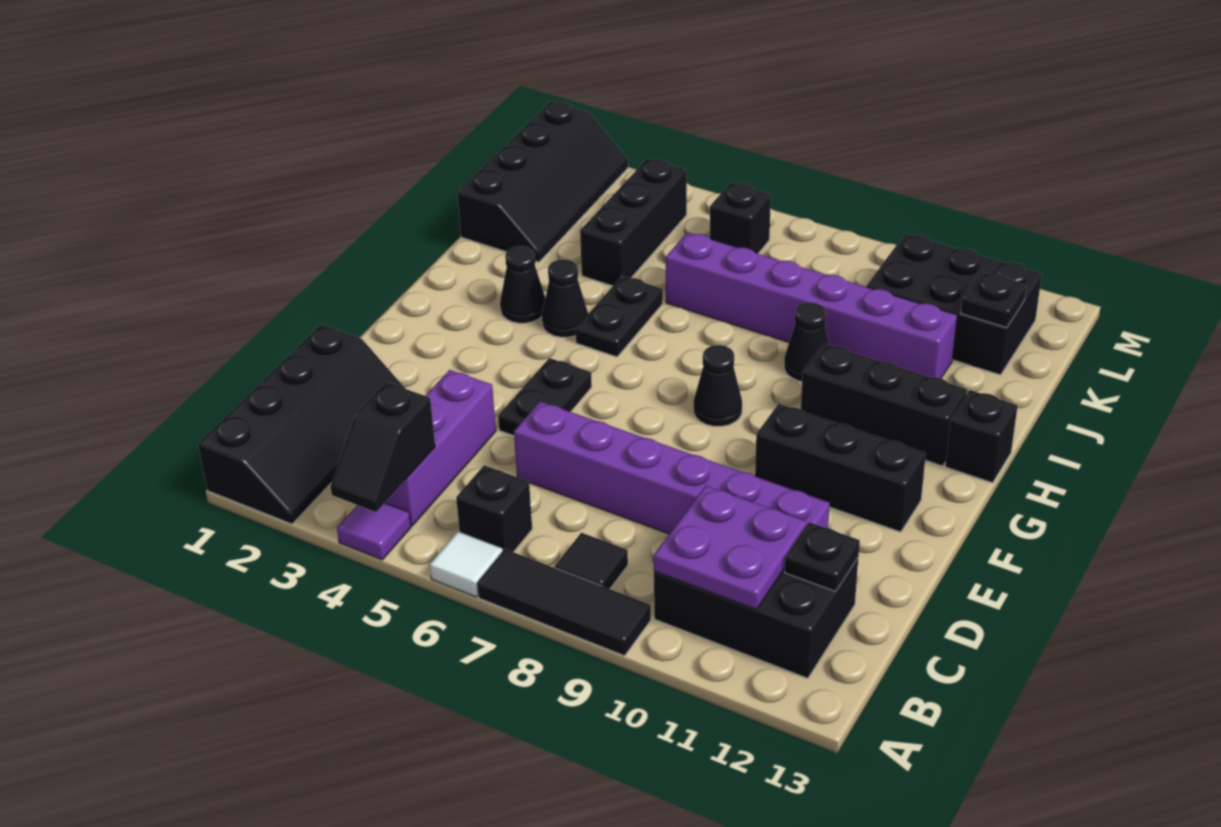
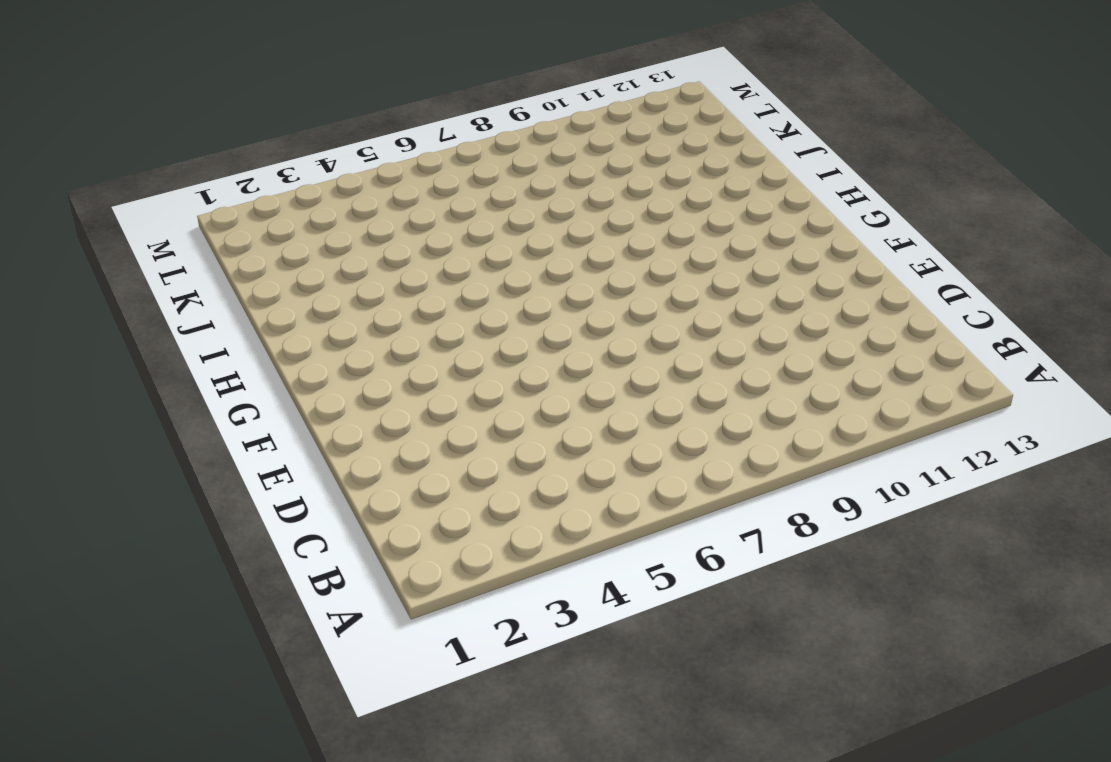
none -> black 2x4 slope [198,325,405,524]
none -> purple 1x1 tile [337,503,411,560]
none -> white 1x1 tile [430,531,503,597]

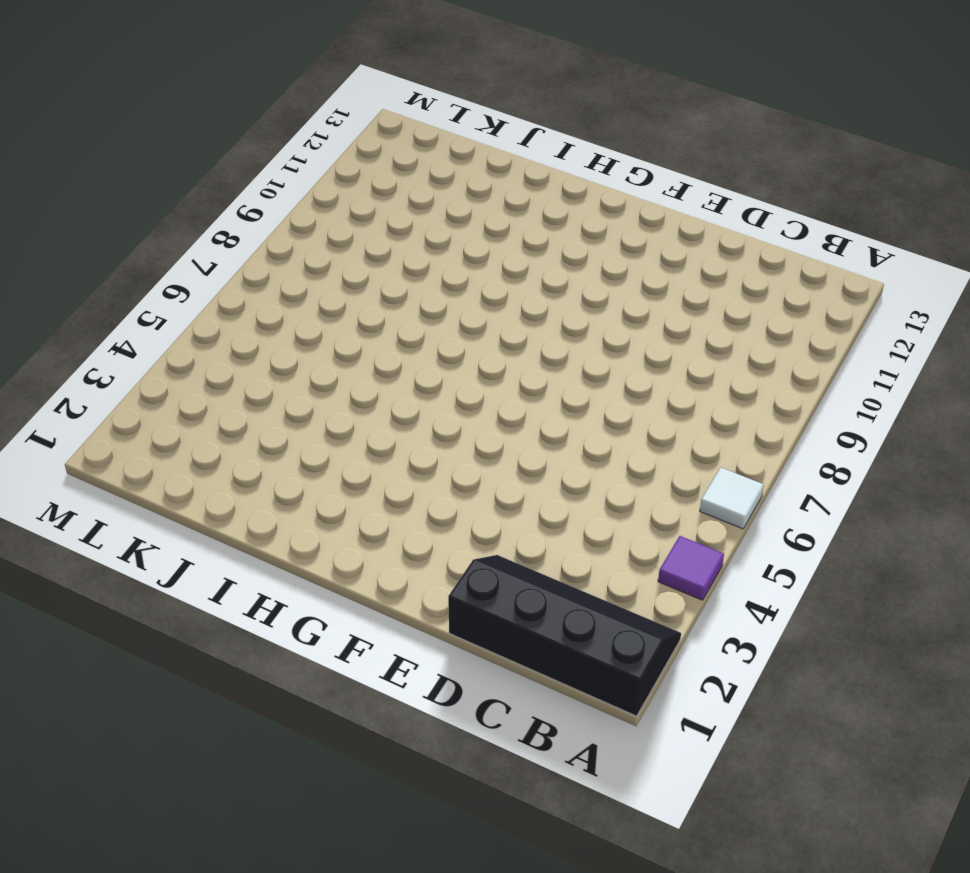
none -> black 1x3 tile [477,549,651,656]
none -> purple 1x3 brick [385,370,496,526]
none -> black 1x1 brick [456,465,532,552]

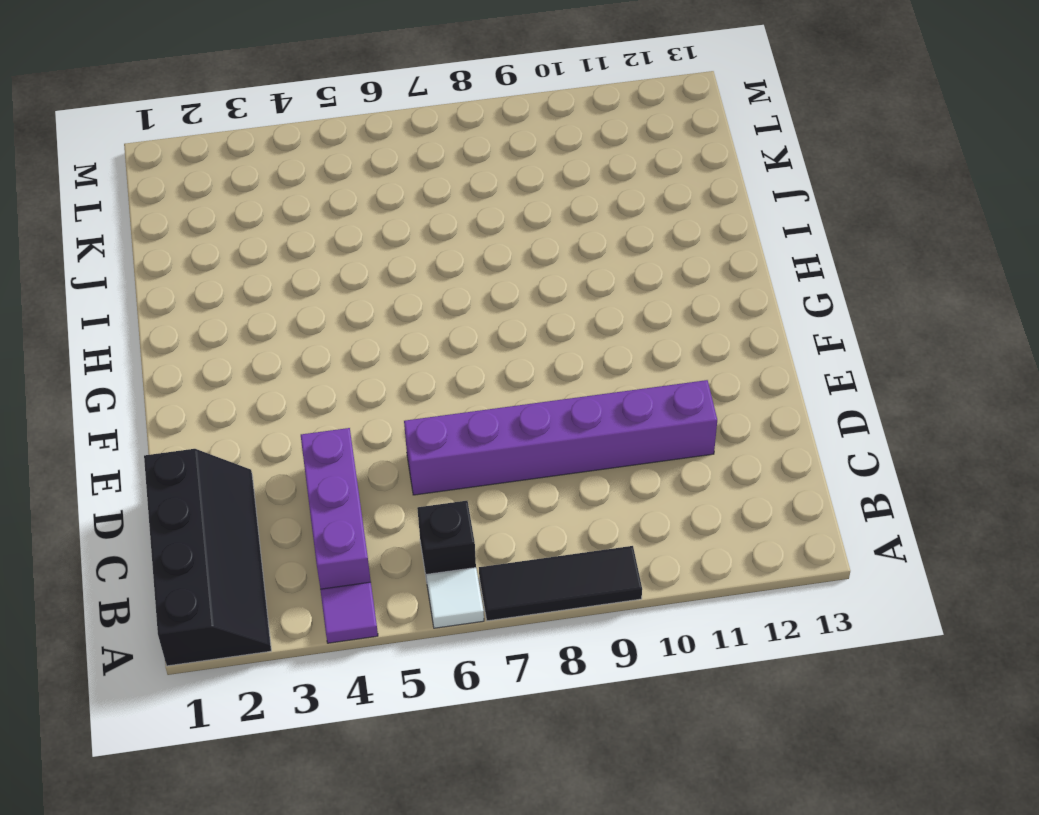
none -> black 1x1 tile [555,533,628,589]
none -> black 2x3 brick [654,557,859,678]
none -> black 1x2 plate [498,358,592,436]

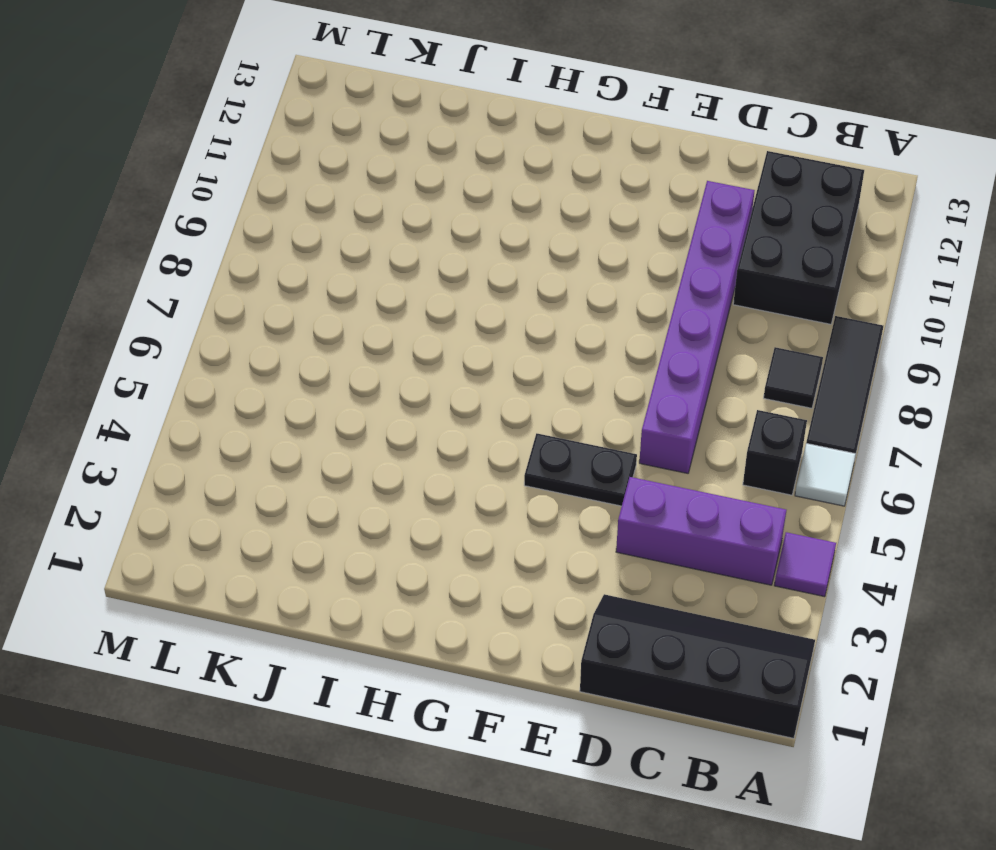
none -> black 1x3 brick [755,404,926,532]
none -> black 1x1 cone [694,345,742,426]
none -> black 1x1 cone [500,246,545,323]

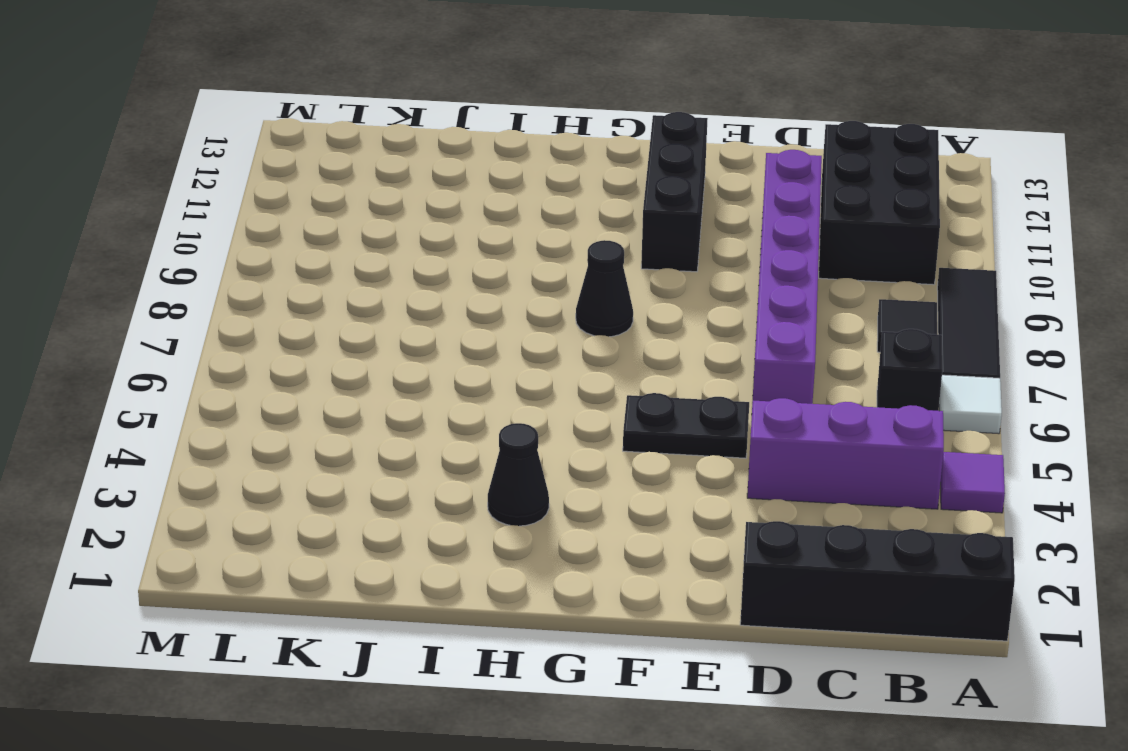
none -> black 1x1 cone [542,259,588,337]
none -> black 1x2 plate [576,276,663,357]
none -> black 1x3 brick [801,344,967,466]

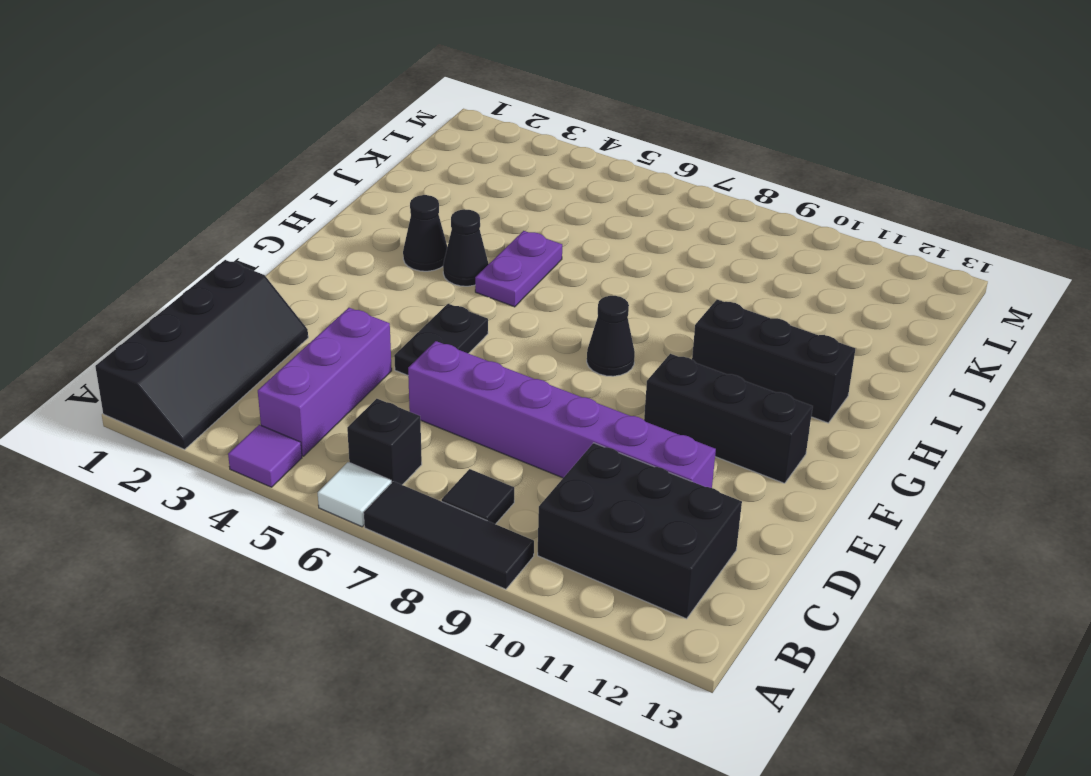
purple 1x2 plate [475,231,562,307] -> black 1x2 plate [576,276,663,357]
none -> black 1x1 brick [945,390,1018,483]
none -> black 1x1 cone [784,302,829,382]
none -> black 2x4 slope [457,102,628,262]

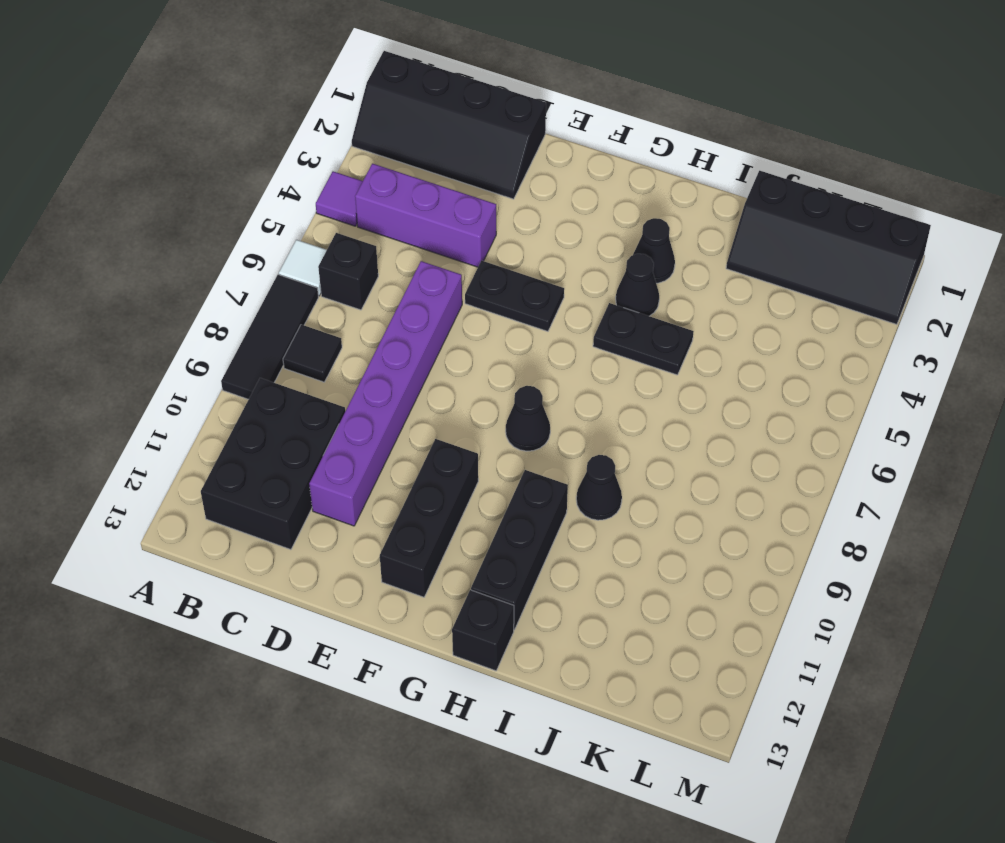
none -> black 1x3 brick [580,158,687,286]
none -> purple 1x6 brick [666,232,957,378]
none -> black 2x3 brick [866,234,1042,375]

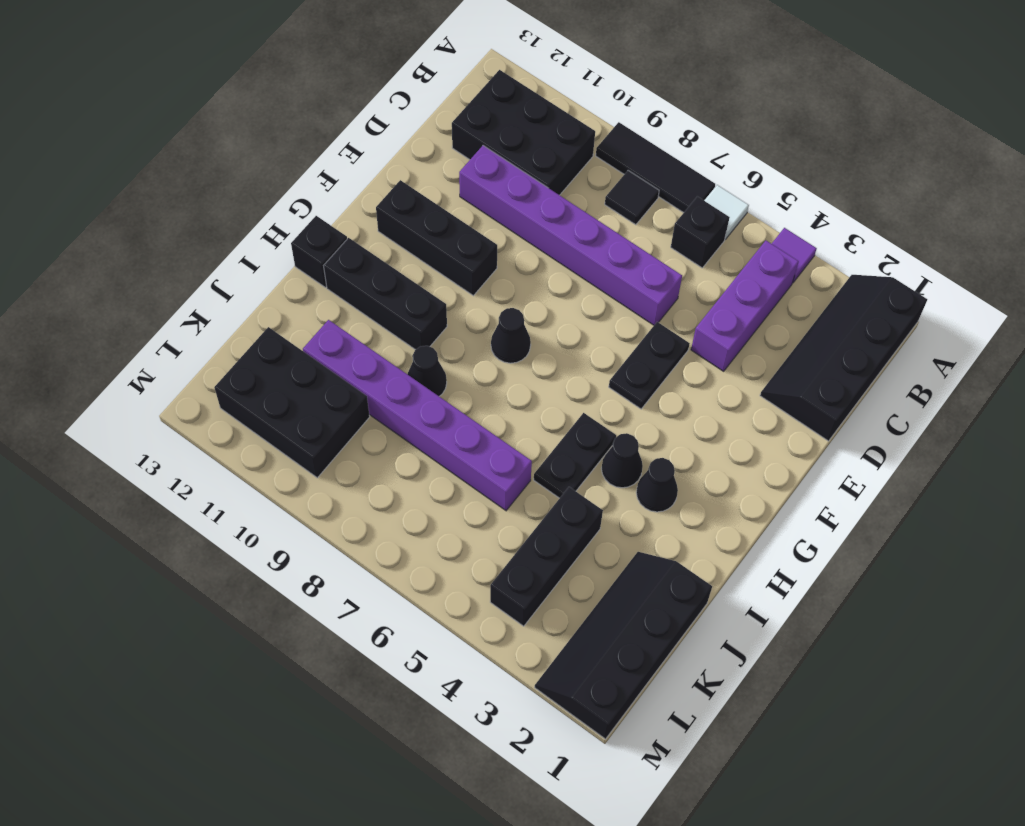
none -> black 1x1 brick [710,183,771,254]
none -> black 1x2 slope [331,382,435,512]
none -> purple 2x2 plate [654,486,807,609]

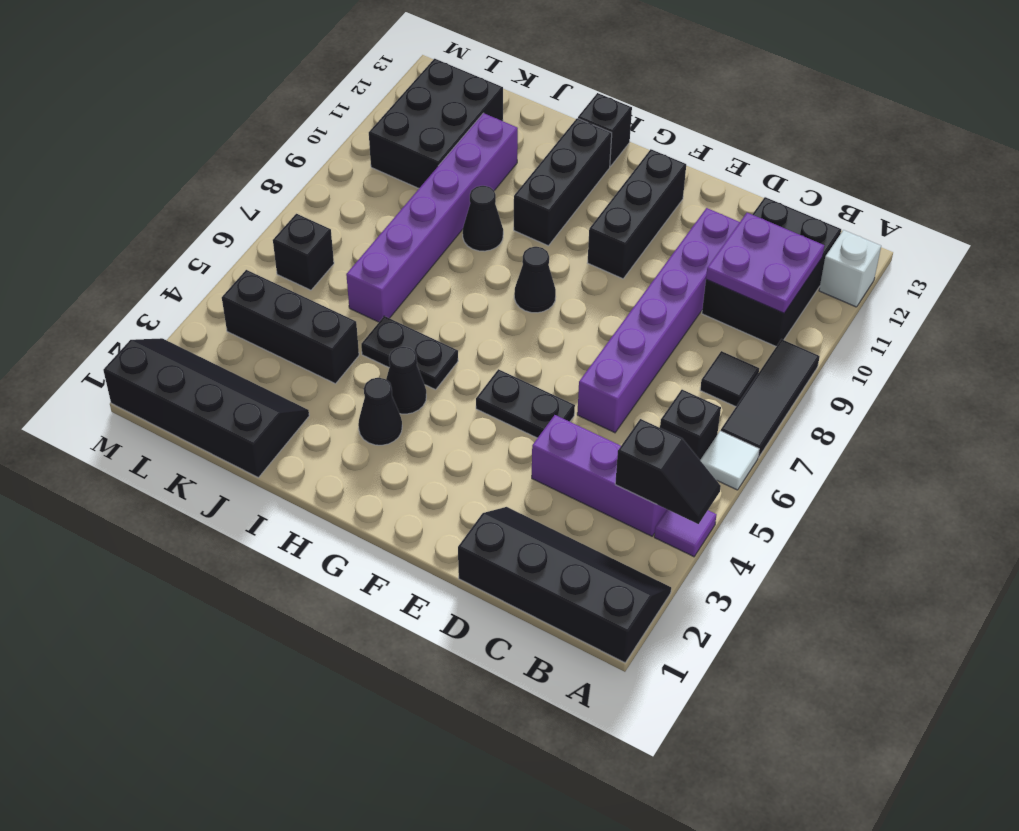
white 1x1 brick [819,230,881,307] -> none
none -> black 1x1 plate [785,522,860,591]
none -> black 1x1 plate [961,272,1026,328]

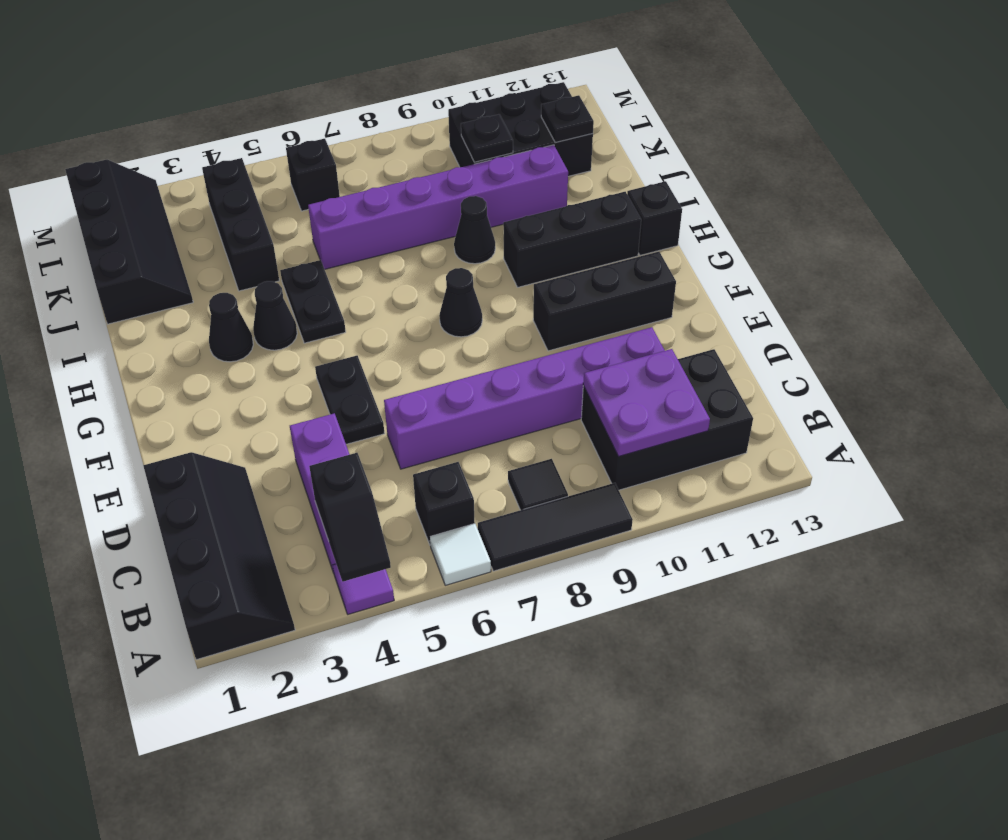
black 1x1 plate [461,114,513,162] -> black 1x1 plate moved to [785,522,860,591]

